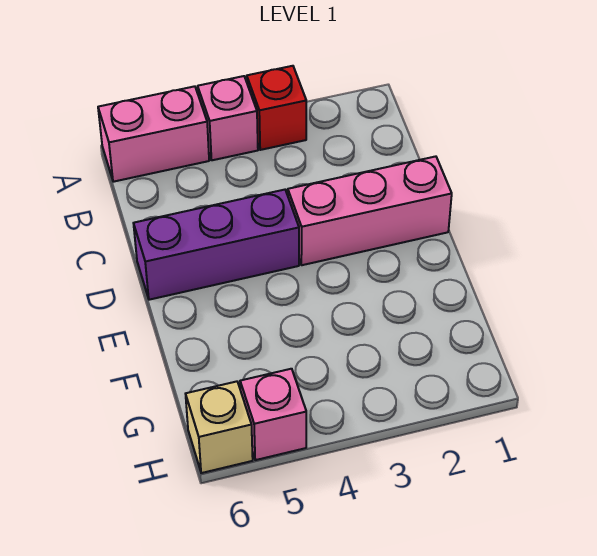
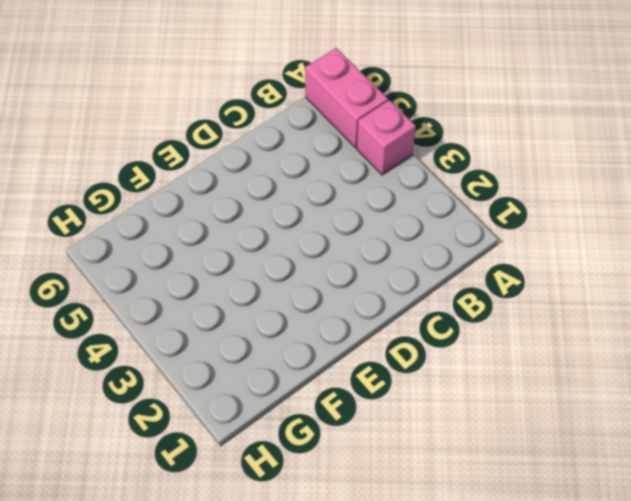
none -> red 1x1 brick [247,66,306,150]
none -> pink 1x3 brick [288,156,452,265]

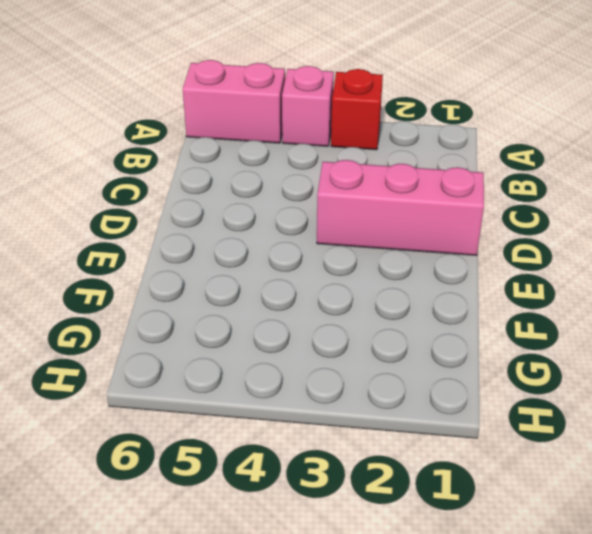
none -> purple 1x3 brick [134,190,299,300]
none -> pink 1x1 brick [240,369,306,460]

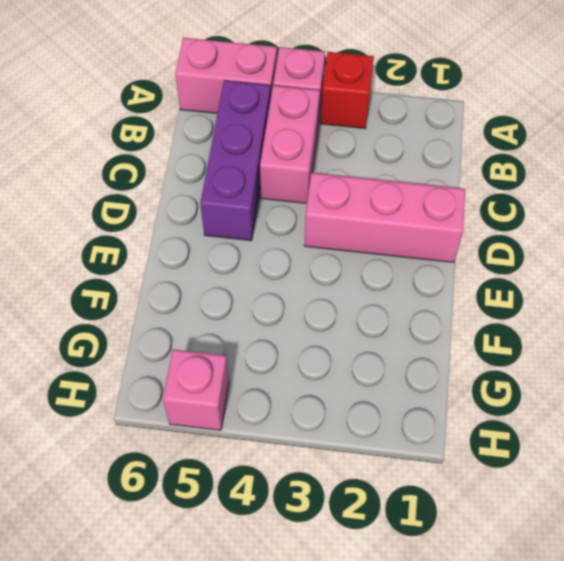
pink 1x2 brick [260,85,320,203] -> none
purple 1x3 brick [200,81,271,241] -> purple 1x3 brick turned to [134,190,299,300]
none -> tan 1x1 brick [186,381,253,473]

